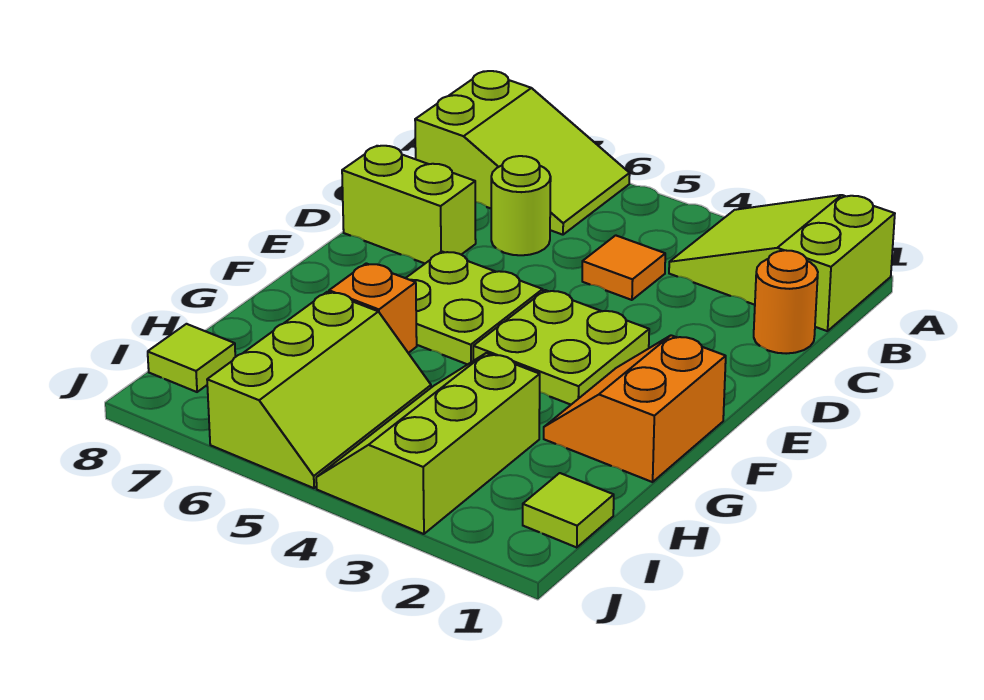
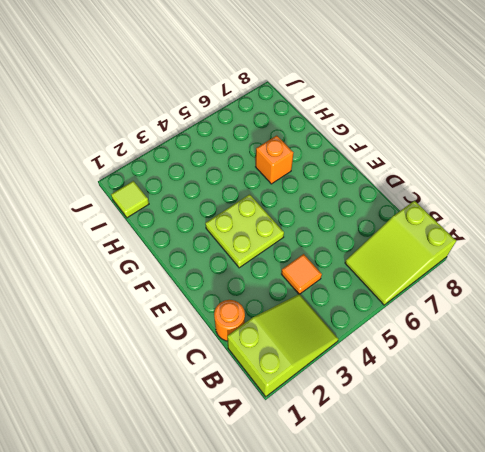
none -> lime 1x1 round brick [491,156,551,255]
none -> lime 1x2 brick [342,146,476,263]
none -> lime 2x2 plate [406,252,543,364]

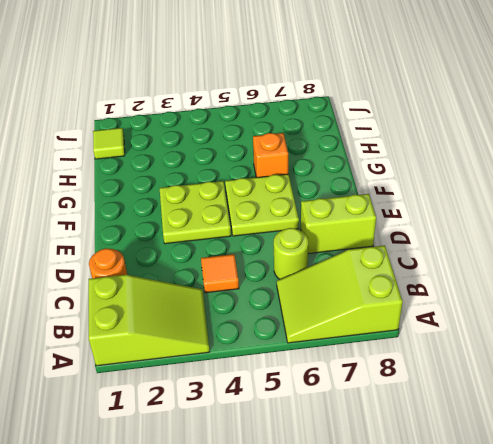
none -> orange 2x2 slope [544,335,726,482]
none -> lime 2x3 slope [316,353,540,534]
none -> lime 2x3 slope [207,292,431,488]

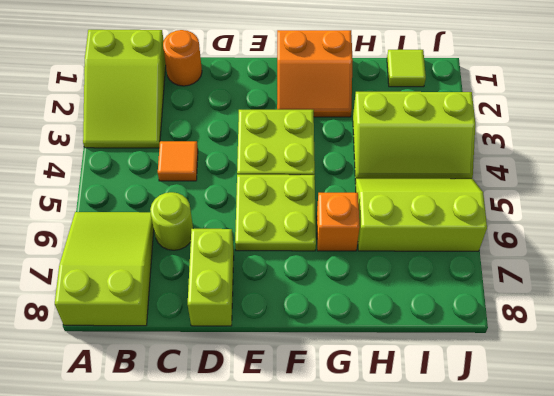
none -> lime 1x1 tile [148,324,235,392]

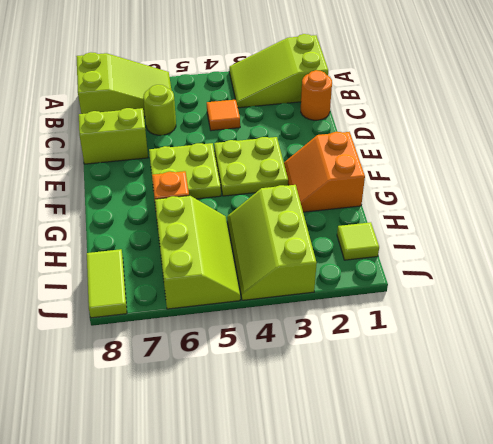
lime 1x2 tile [87,249,127,318] -> lime 1x1 tile [148,324,235,392]

